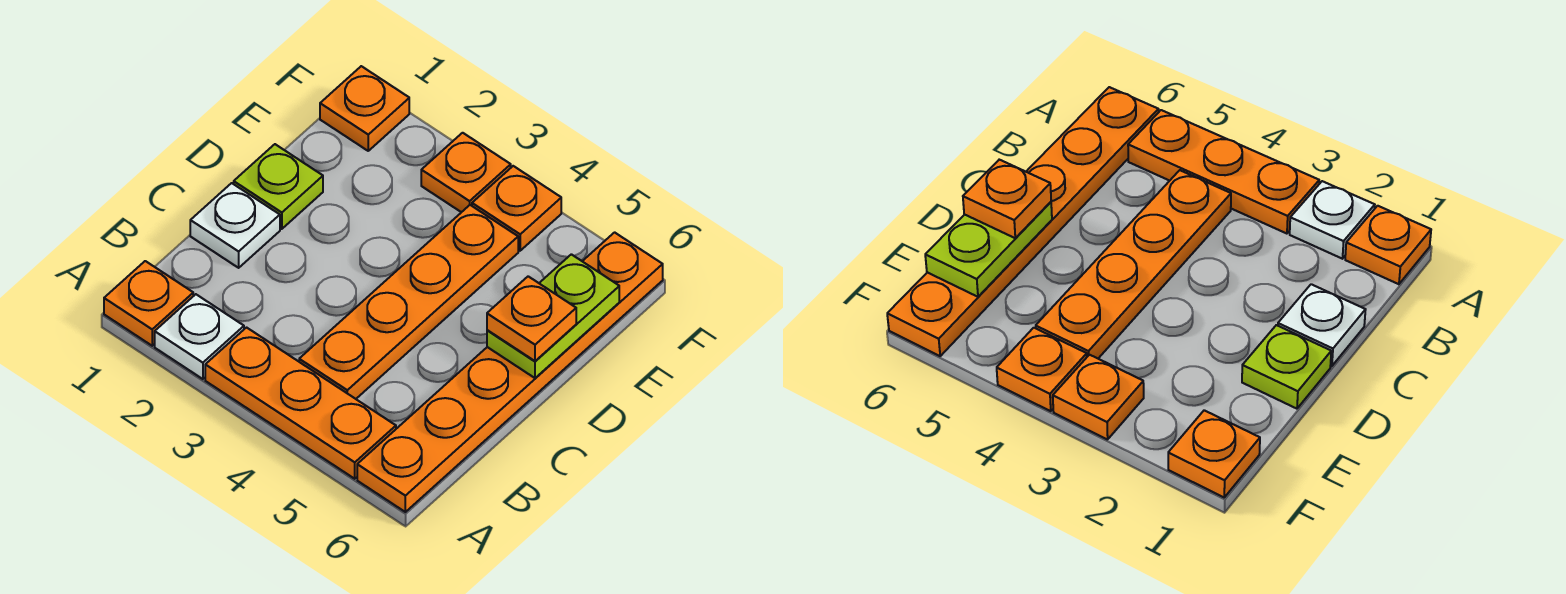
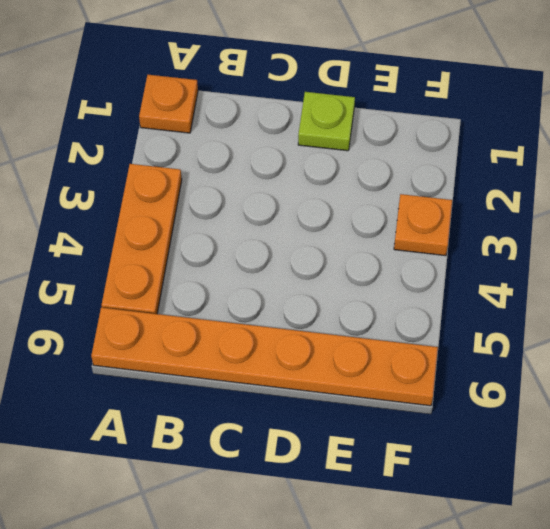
none -> white 1x1 plate [155,294,244,379]
none -> orange 1x4 plate [299,205,518,399]
none -> white 1x1 plate [190,183,280,268]

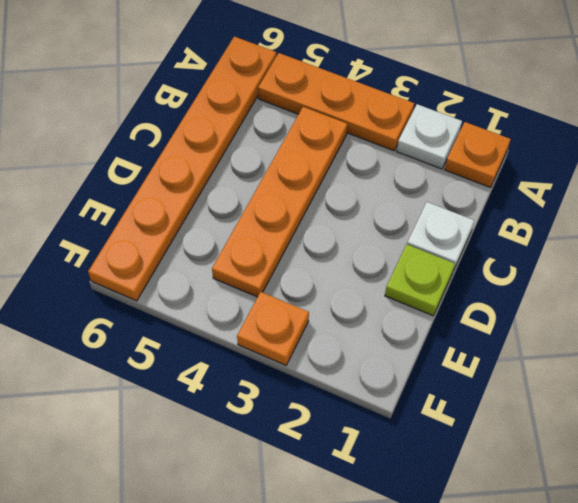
none -> orange 1x1 plate [320,66,409,151]
none -> orange 1x1 plate [472,166,561,251]
none -> lime 1x2 plate [487,254,619,378]

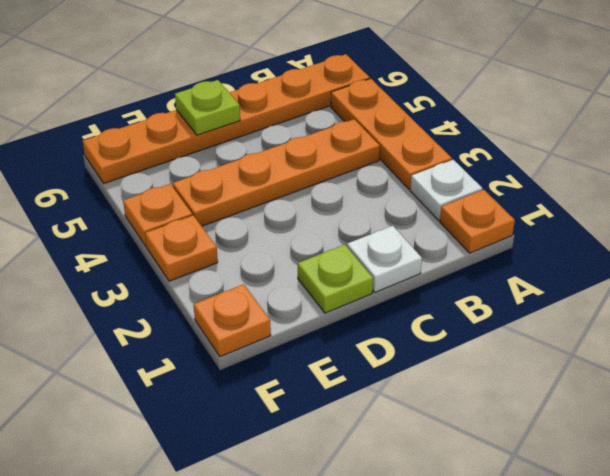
lime 1x1 plate [175,80,240,135] -> lime 1x2 plate [487,254,619,378]
none -> orange 1x1 plate [487,276,576,361]

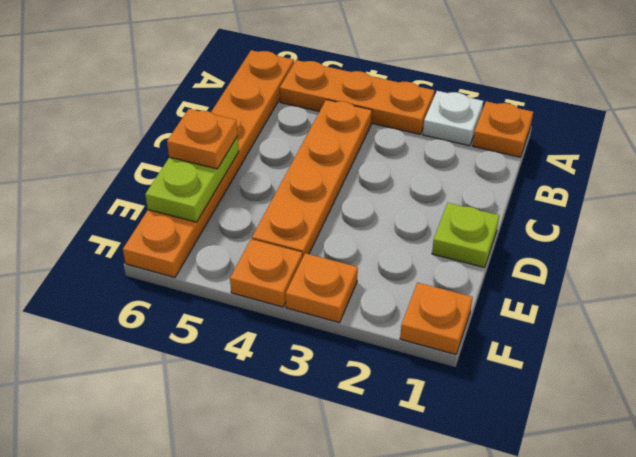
none -> white 1x1 plate [190,183,280,268]

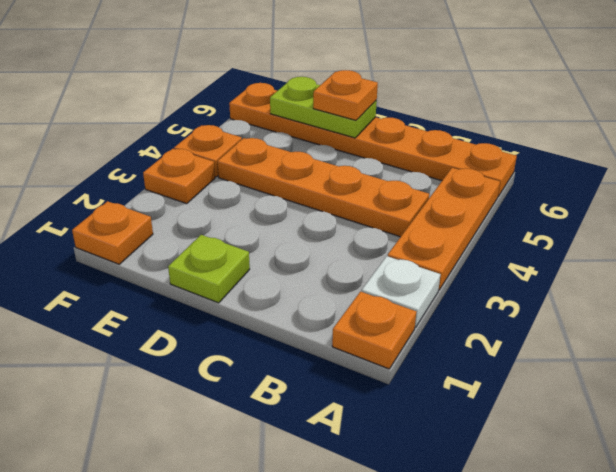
none -> white 1x1 plate [190,183,280,268]

